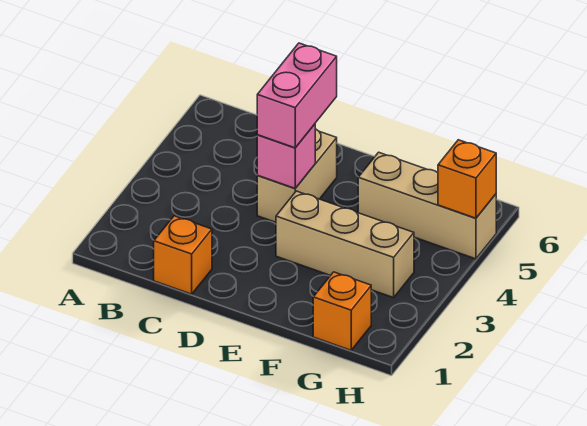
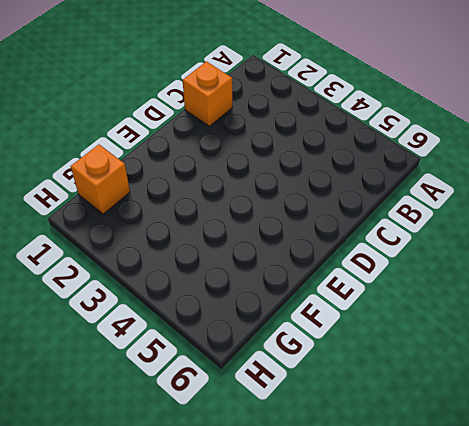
none -> tan 1x2 brick [257,129,337,222]
none -> tan 1x3 brick [276,191,414,298]

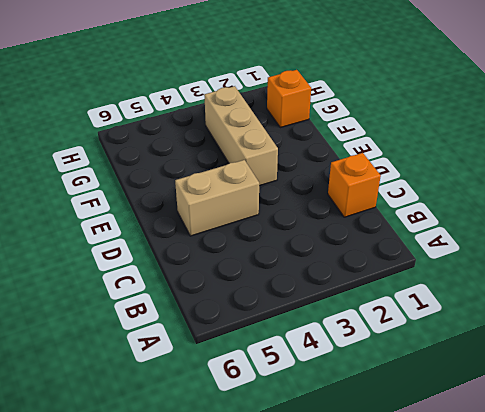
none -> tan 1x3 brick [358,152,497,259]
none -> pink 1x1 brick [257,124,315,189]

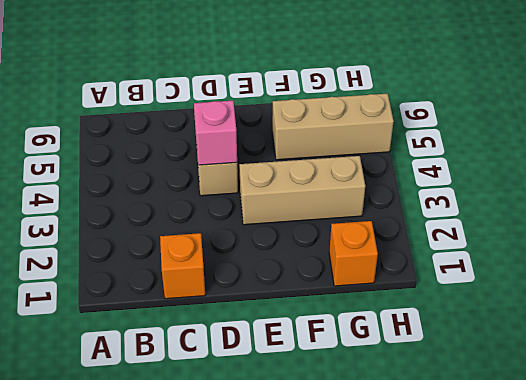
none -> orange 1x1 brick [438,140,496,218]
none -> pink 1x2 brick [257,43,337,148]

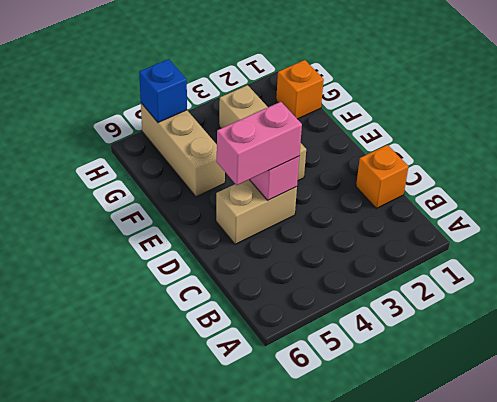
blue 1x1 brick [139,59,187,122] -> orange 1x1 brick [438,140,496,218]

